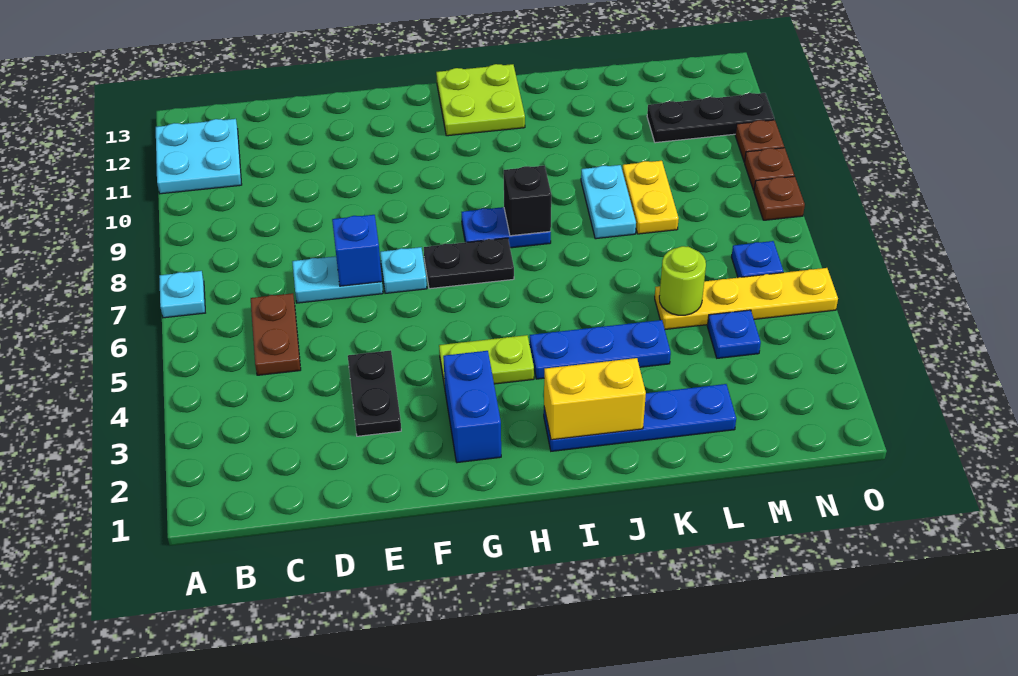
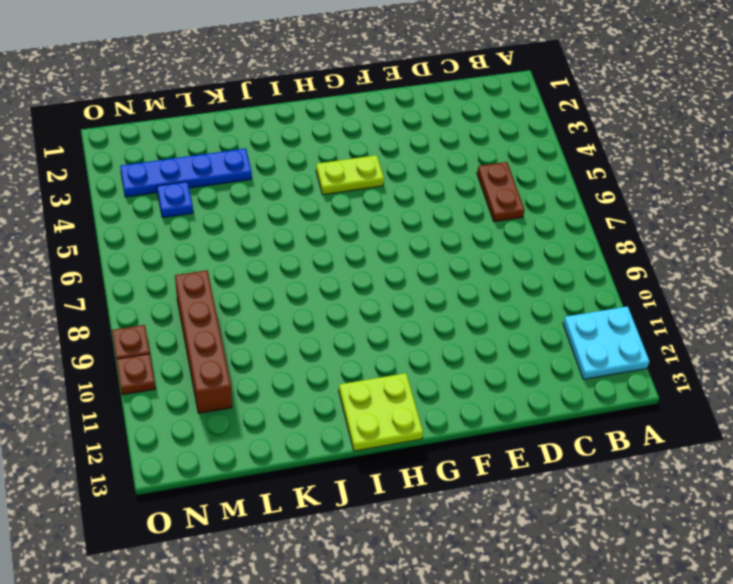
blue 1x4 plate [120,148,252,197] -> blue 1x4 plate moved to [544,384,736,451]
brown 1x4 brick [175,270,232,413] -> black 1x3 plate [647,93,774,143]
none -> cyan 1x1 plate [159,271,205,318]
none -> cyan 1x2 plate [292,256,383,303]
none -> black 1x2 plate [348,350,401,436]

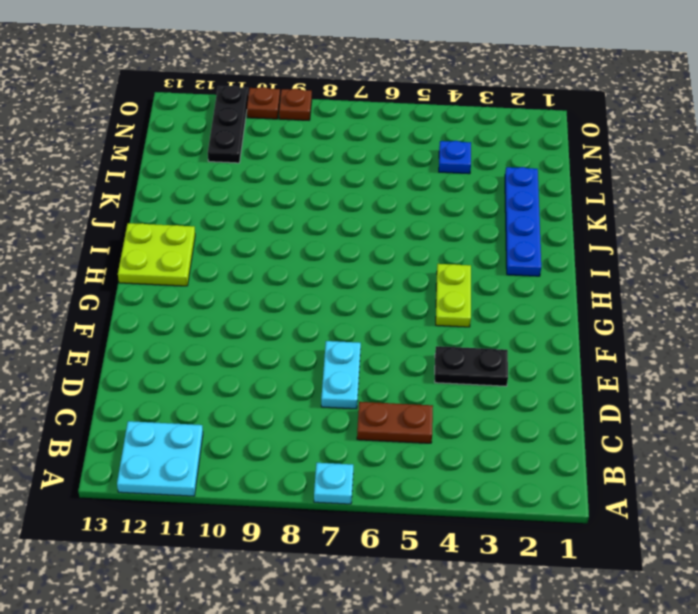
none -> cyan 1x1 plate [380,247,427,293]
none -> blue 1x2 brick [443,351,501,463]
none -> black 1x2 plate [424,238,514,289]

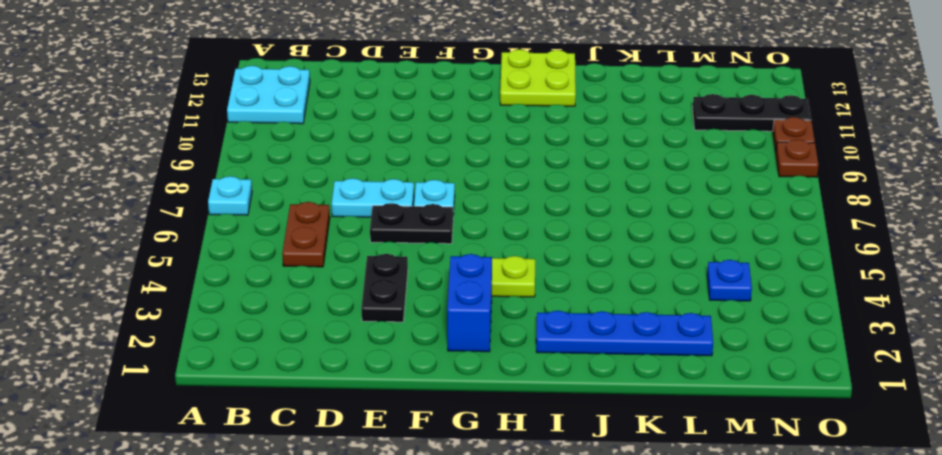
black 1x2 plate [370,203,453,244] -> black 1x2 plate moved to [424,238,514,289]
none -> blue 1x2 plate [462,207,551,248]
none -> blue 1x3 plate [530,320,671,379]
none -> cyan 1x2 plate [581,165,636,239]

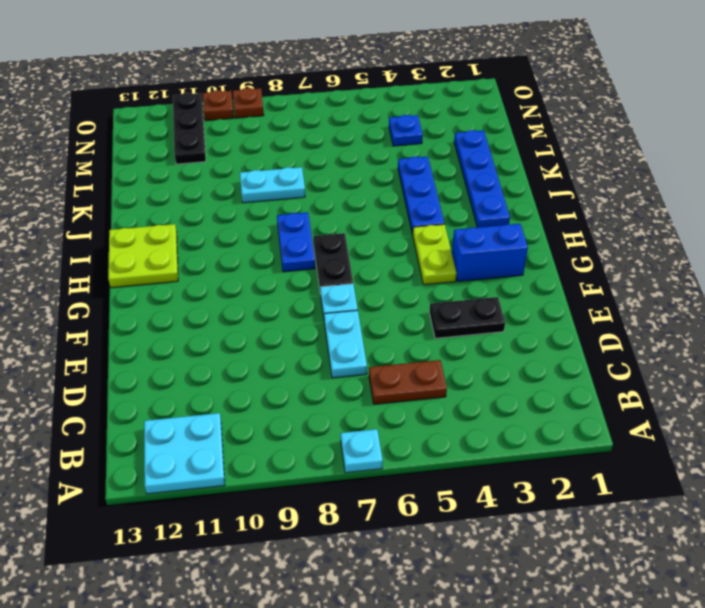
none -> yellow 1x4 plate [655,268,838,329]
none -> yellow 1x2 plate [622,161,679,234]
none -> blue 1x1 plate [732,241,784,278]

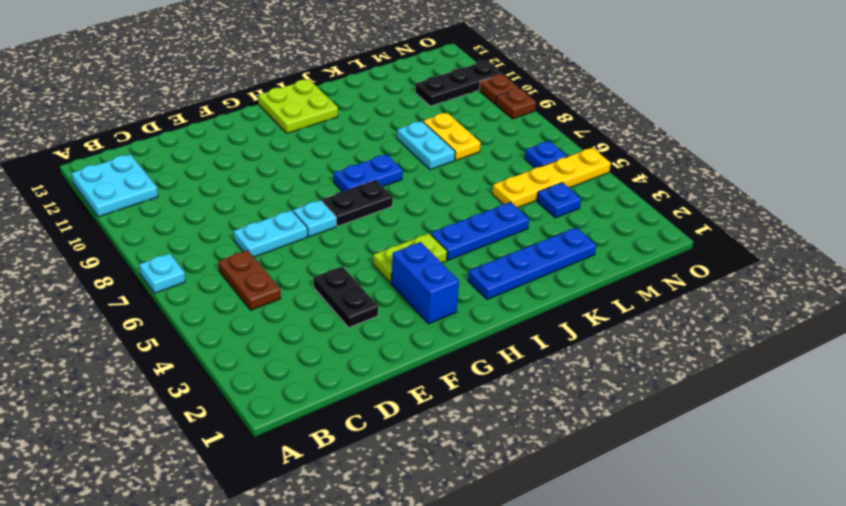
none -> brown 1x1 plate [754,176,805,220]
none -> blue 1x1 brick [332,215,382,286]
none -> yellow 1x2 brick [544,358,646,440]

